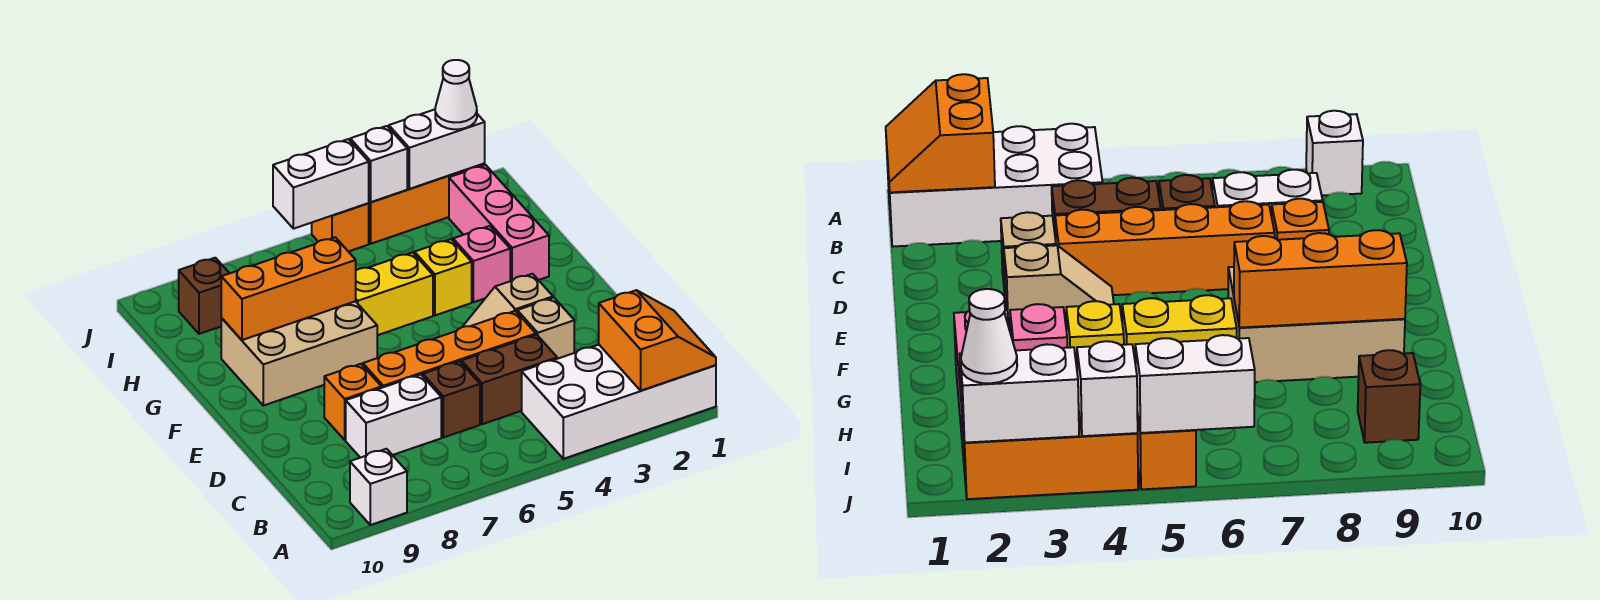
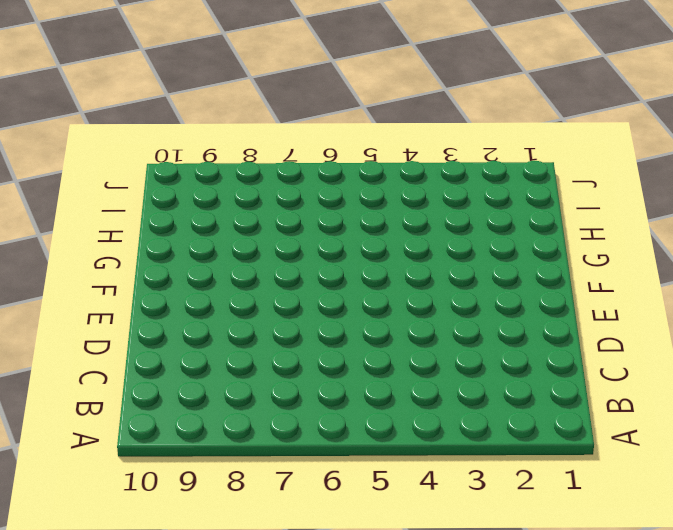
none -> white 2x4 brick [522,345,716,459]
none -> white 1x1 brick [350,449,407,525]
none -> brown 1x2 brick [462,335,557,424]

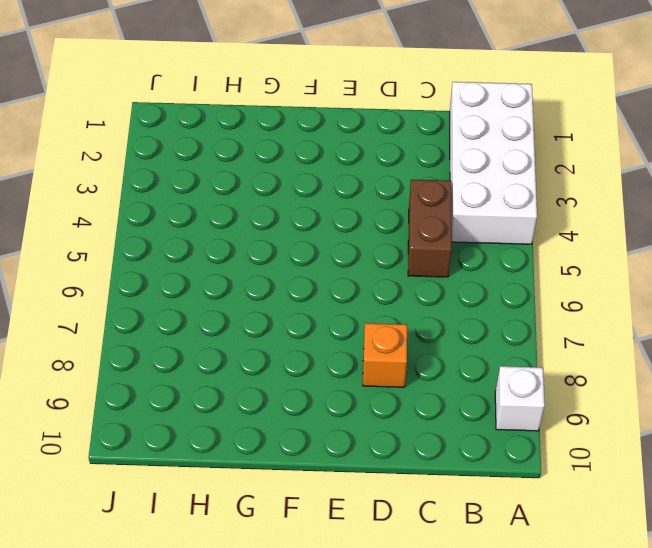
none -> brown 1x1 brick [423,361,480,437]
none -> white 1x2 brick [346,375,441,458]
none -> tan 1x1 brick [517,298,574,359]

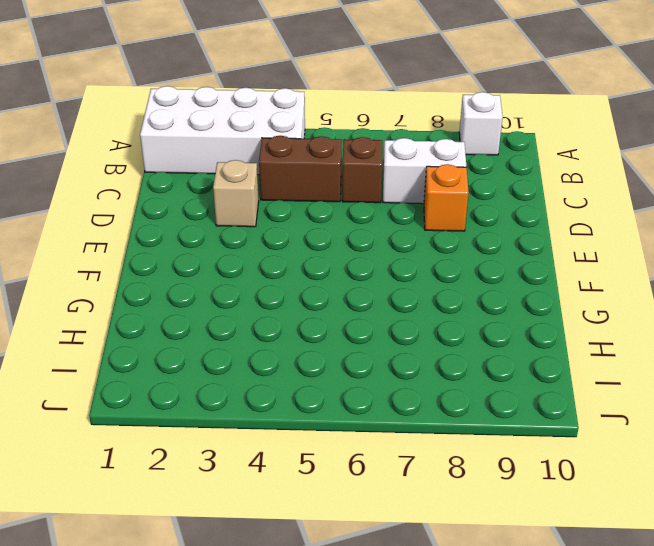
none -> orange 1x4 brick [363,311,536,388]
none -> tan 1x2 slope [463,274,553,327]
none -> tan 2x3 brick [221,301,377,406]

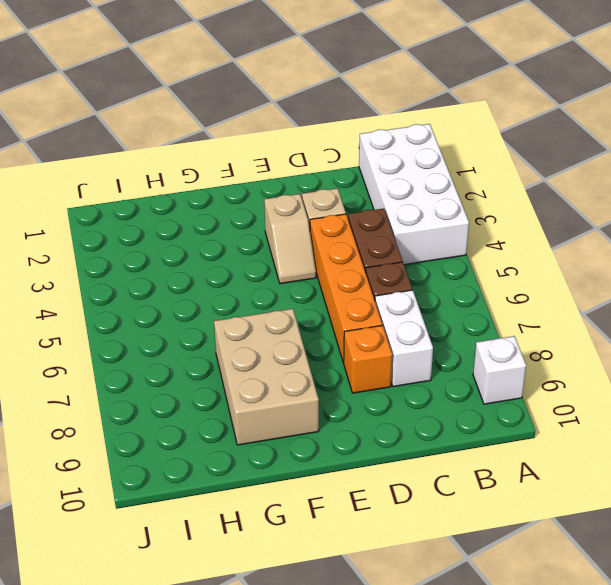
none -> pink 1x3 brick [449,165,549,281]
none -> pink 1x1 brick [453,226,510,302]
none -> yellow 1x1 brick [414,239,472,315]

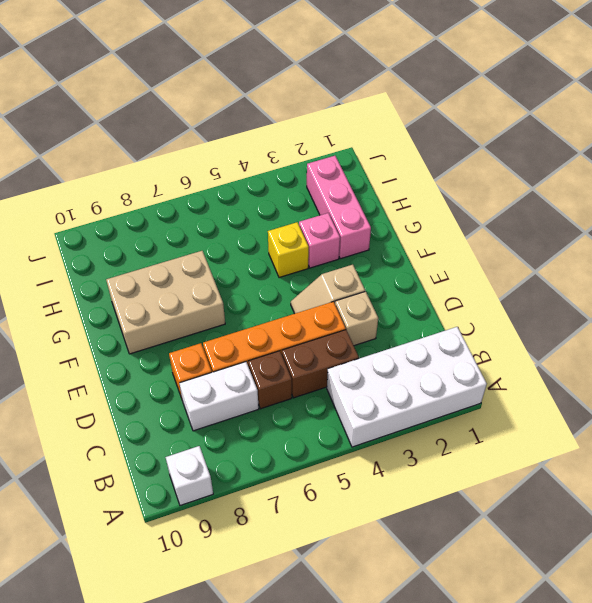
none -> yellow 1x2 brick [356,252,433,335]
none -> brown 1x1 brick [179,258,229,334]
none -> orange 1x3 brick [369,164,485,244]

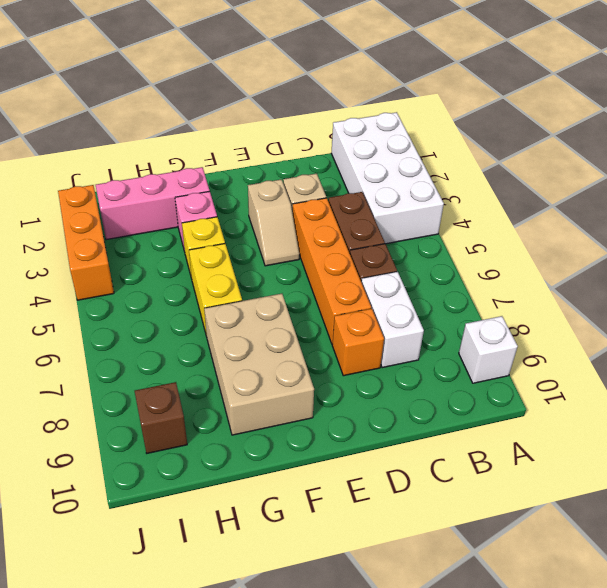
none -> orange 1x1 brick [312,203,369,252]
none -> orange 2x2 slope [599,290,716,391]
none -> orange 1x3 brick [221,237,356,340]

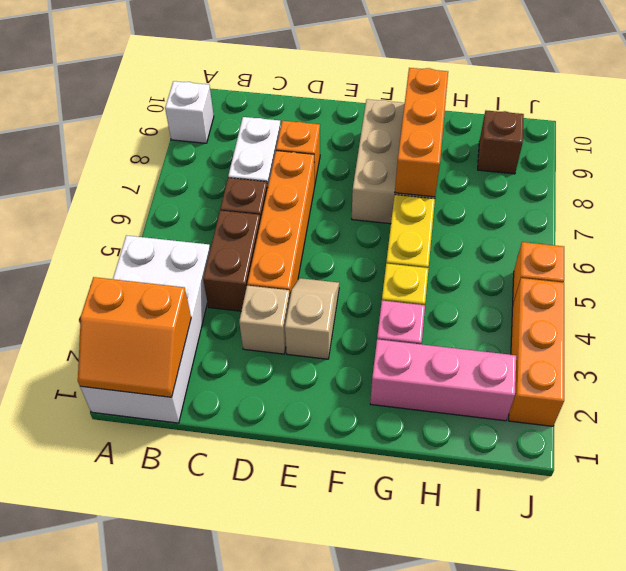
none -> white 1x2 brick [389,109,485,189]
none -> white 1x1 brick [350,126,407,202]
none -> white 1x2 brick [273,139,369,229]

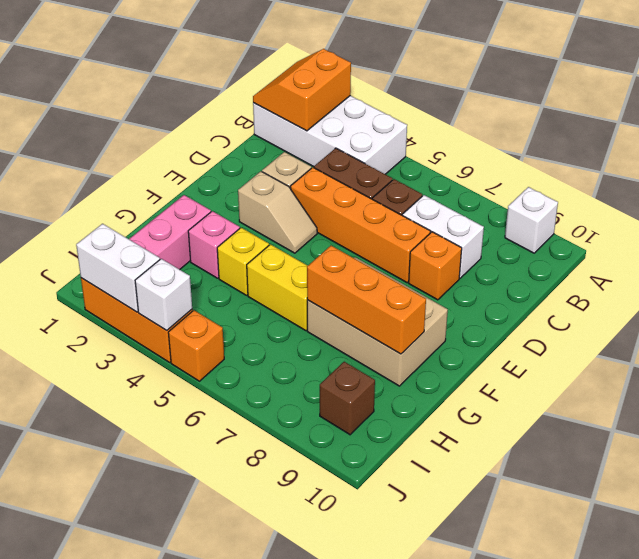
none -> white 1x2 brick [273,139,369,229]
none -> white 1x1 cone [435,60,477,129]

